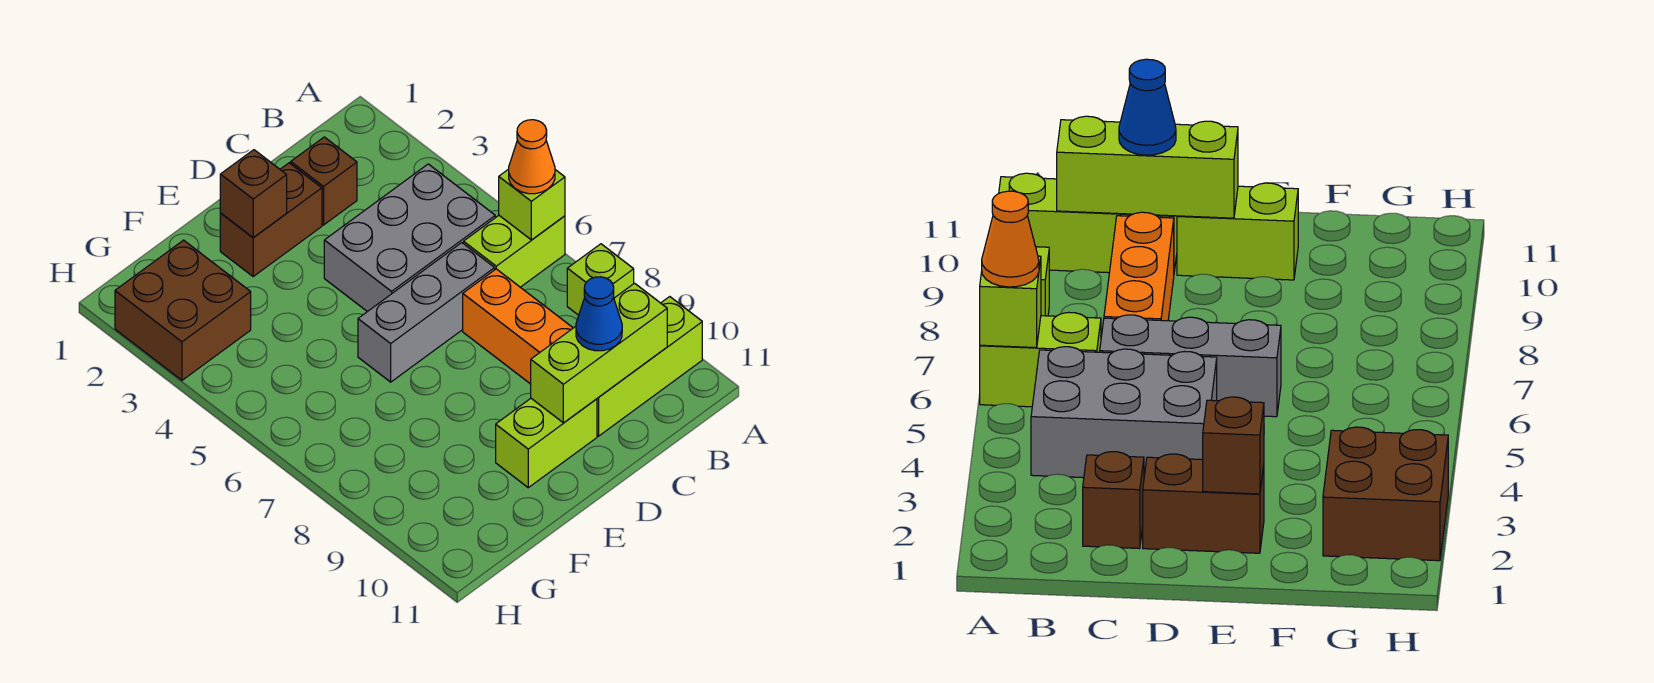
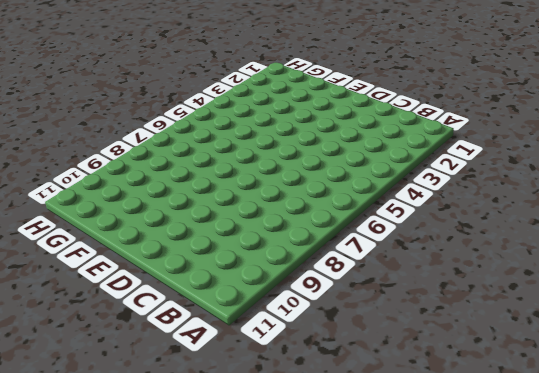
none -> lime 1x2 brick [464,216,565,287]
none -> lime 1x1 brick [567,244,634,315]
none -> lime 1x3 brick [597,297,702,436]

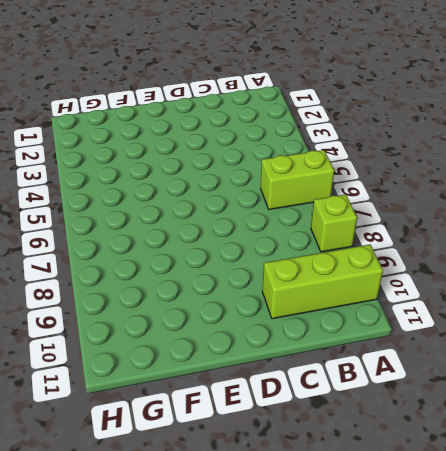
none -> grey 2x3 brick [324,164,495,312]
none -> brown 1x1 brick [291,137,357,225]
none -> grey 1x3 brick [358,243,495,382]

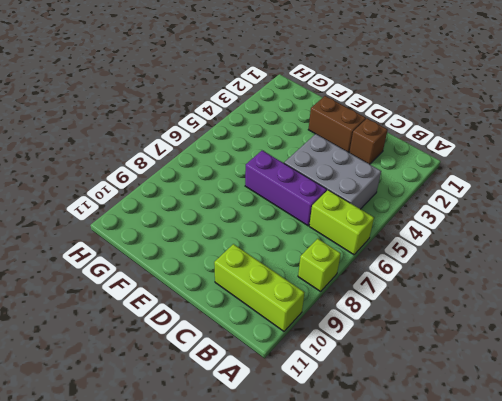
purple 1x3 brick [245,151,327,226] -> grey 1x3 brick [358,243,495,382]
none -> orange 1x3 brick [463,269,573,384]
none -> lime 1x2 brick [496,399,597,488]
none -> brown 2x2 brick [115,240,251,380]

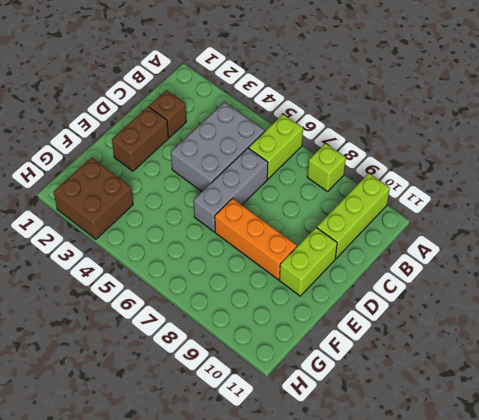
orange 1x3 brick [215,198,297,280] -> orange 1x3 brick moved to [463,269,573,384]
none -> lime 1x1 brick [499,169,565,240]
none -> lime 1x3 brick [531,283,667,423]
none -> brown 1x1 brick [220,150,287,238]

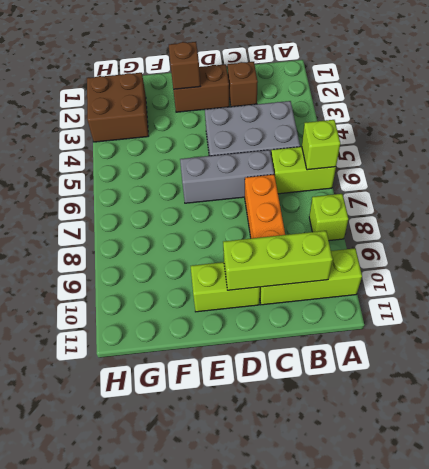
none -> orange 1x1 cone [509,120,555,194]
none -> blue 1x1 cone [576,277,622,351]

